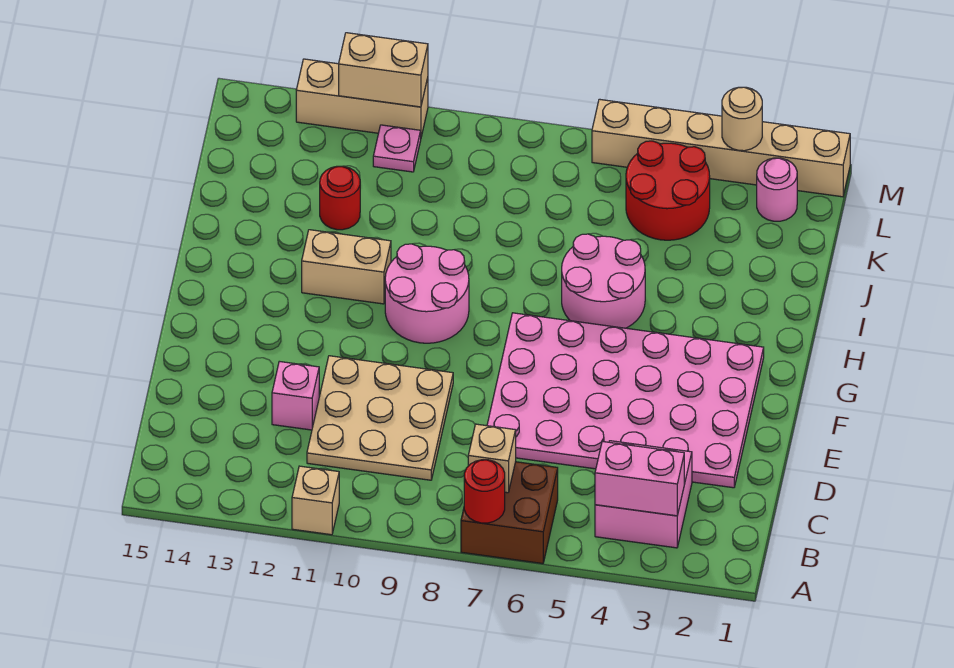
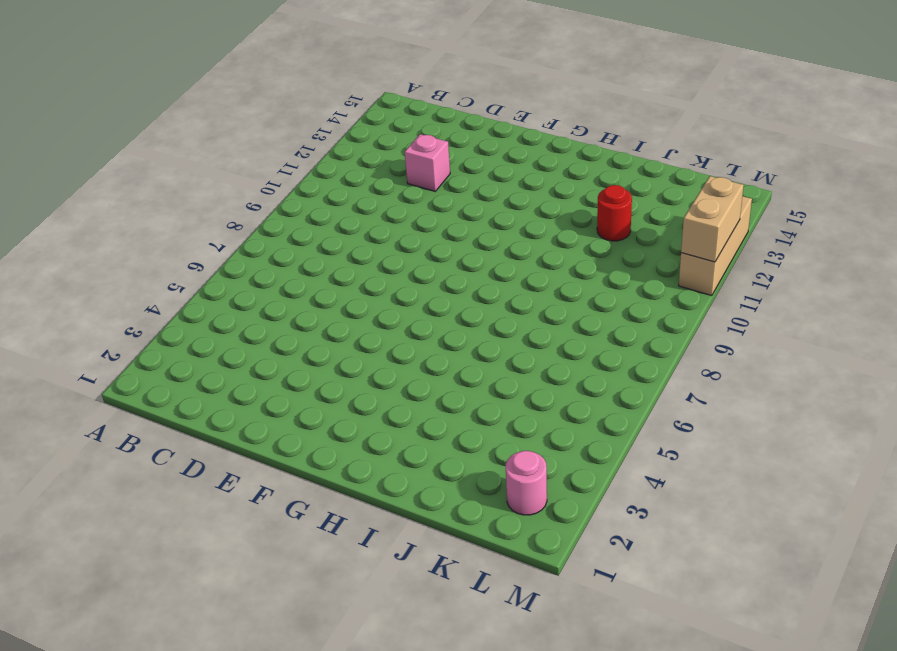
none -> brown 2x2 brick [461,462,558,564]
none -> tan 1x1 brick [292,466,339,535]
none -> pink 2x2 brick [595,441,692,548]

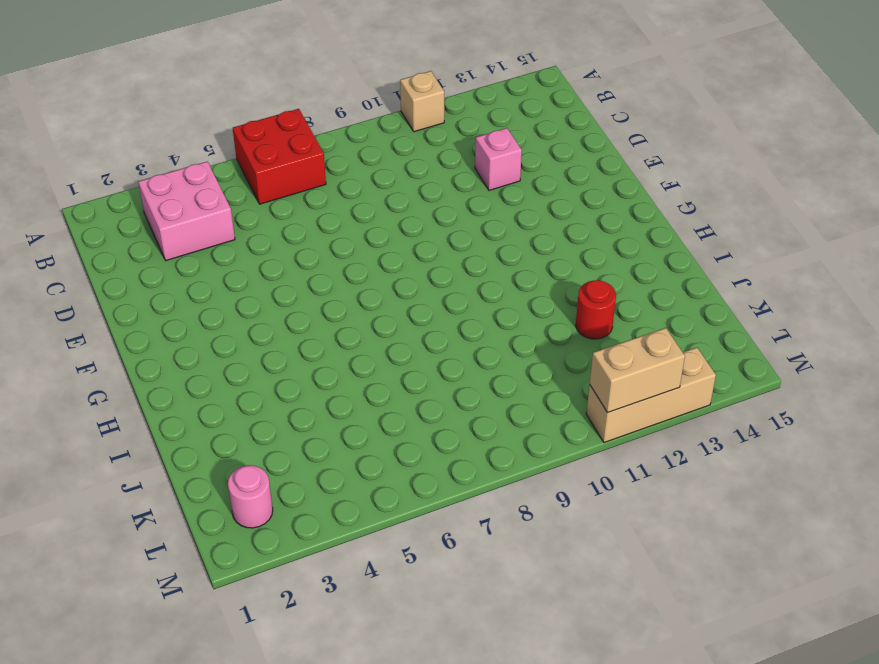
red 2x2 brick [233,109,326,204] -> brown 2x2 brick [461,462,558,564]
none -> tan 3x3 plate [307,356,453,480]
none -> pink 4x6 plate [487,313,764,488]
none -> pink 2x2 round brick [385,244,469,343]

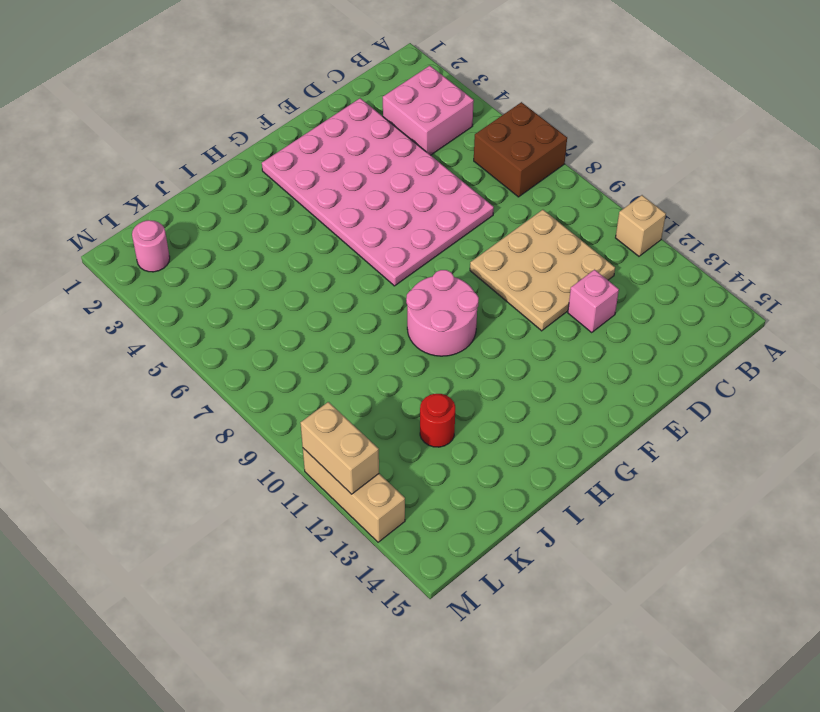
none -> pink 2x2 round brick [562,234,645,328]
none -> tan 1x2 brick [302,230,391,304]
none -> red 2x2 round brick [626,141,710,240]

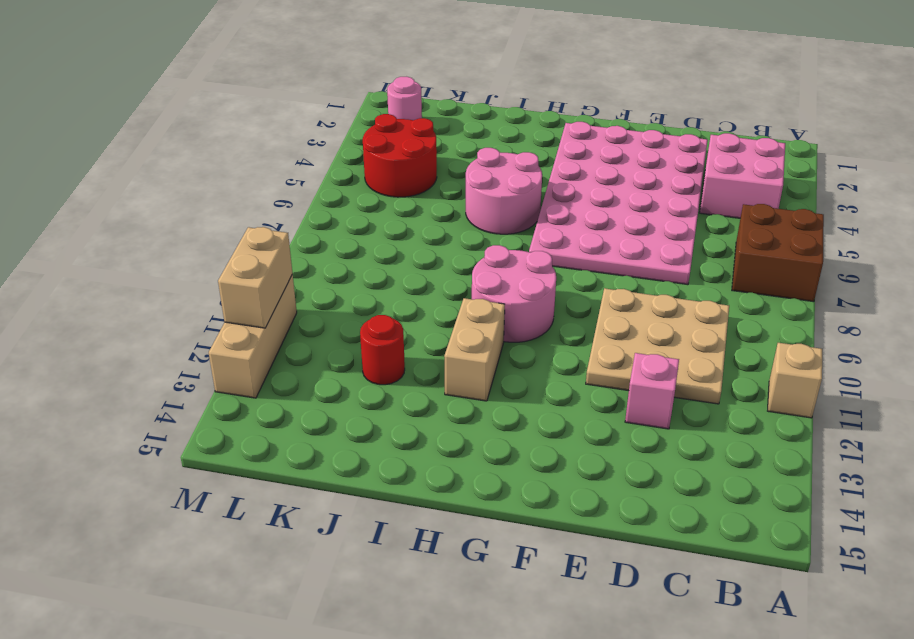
none -> pink 1x1 plate [373,125,421,172]
none -> tan 1x6 brick [592,99,850,197]
none -> red 1x1 round brick [464,460,505,523]

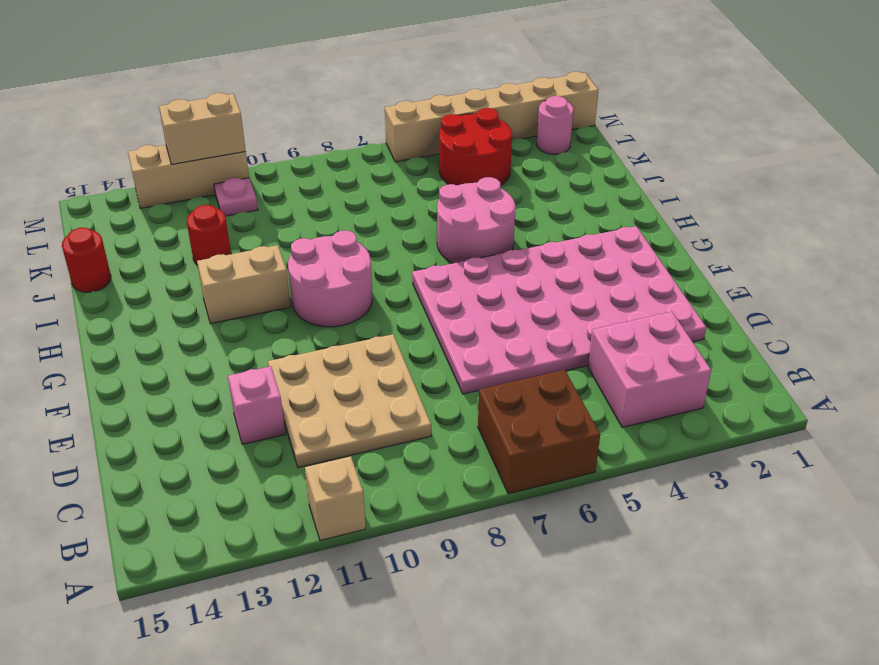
red 1x1 round brick [62,228,111,292] -> red 1x1 round brick moved to [464,460,505,523]
none -> pink 1x2 brick [595,441,684,516]
none -> tan 1x1 brick [468,424,516,493]
none -> tan 1x1 round brick [722,87,762,151]

